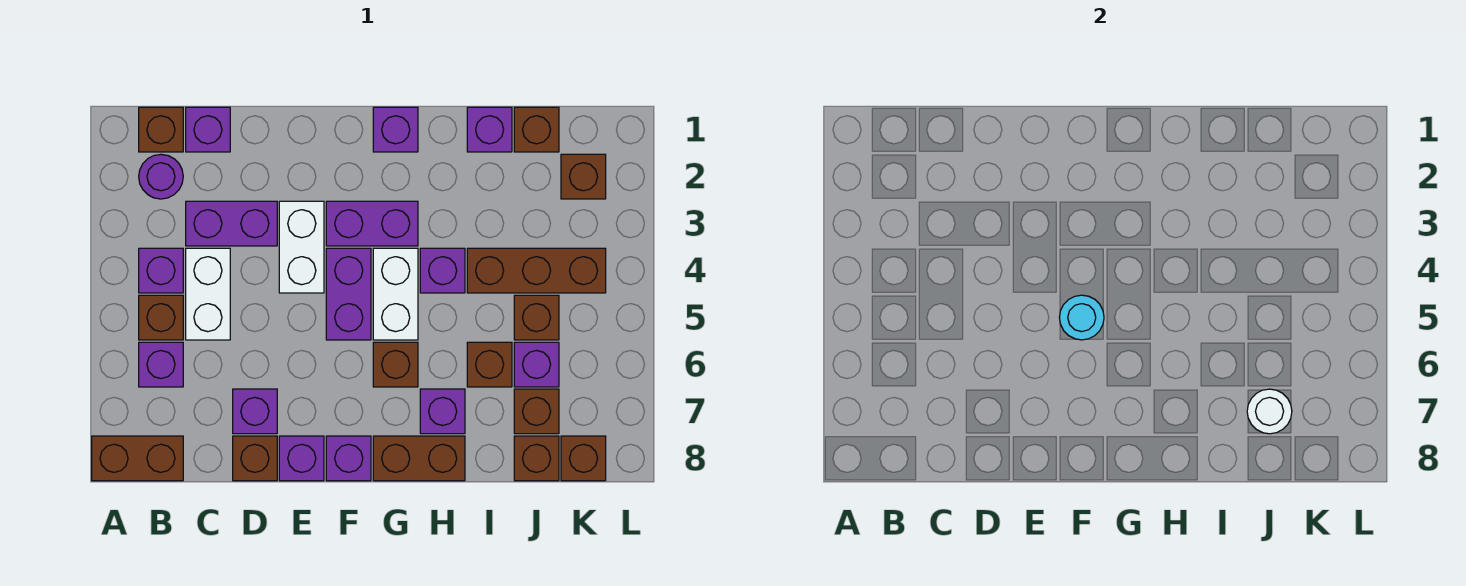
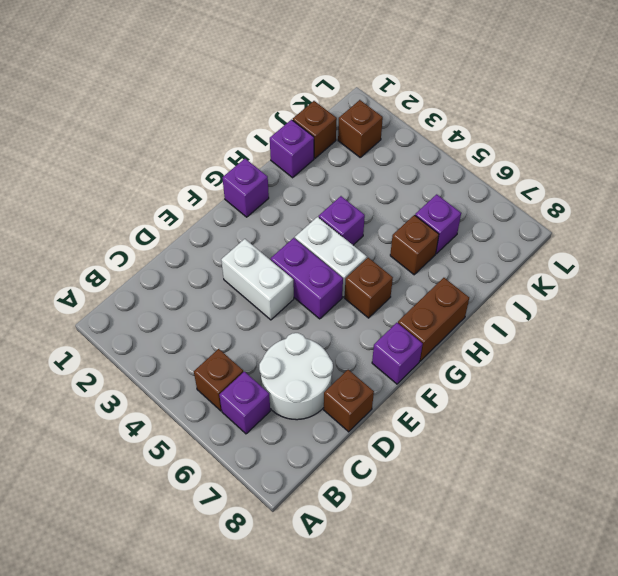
white 2x2 round brick [259,333,333,420] -> purple 1x1 brick [233,389,277,434]
none -> brown 1x2 brick [92,436,183,481]
none -> brown 1x1 brick [139,107,183,152]
none -> purple 1x1 round brick [139,154,183,199]
none -> purple 1x1 brick [139,248,183,293]

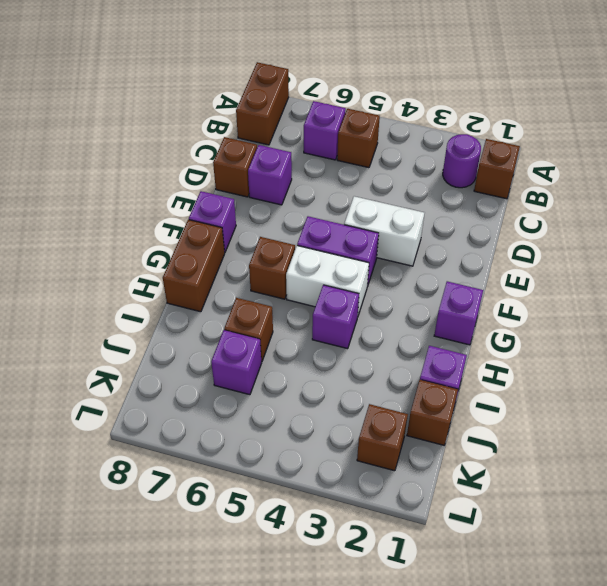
none -> purple 1x1 brick [139,248,183,293]
none -> purple 1x1 brick [186,107,230,152]
none -> purple 1x2 brick [186,201,277,246]
none -> white 1x2 brick [186,248,230,340]

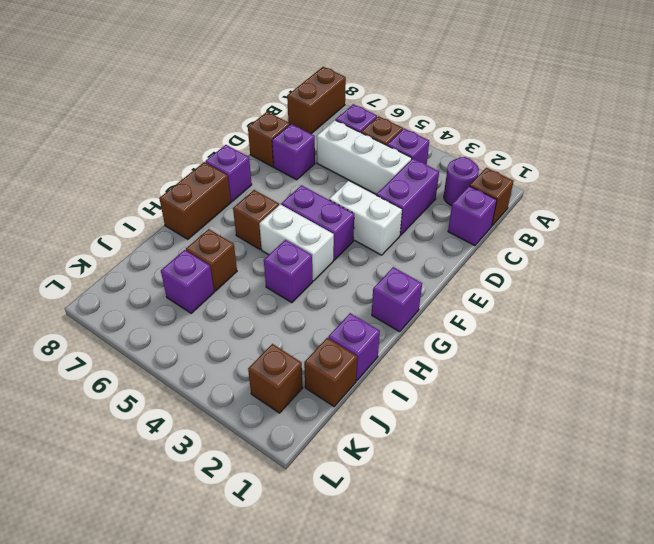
white 1x3 brick [317,120,412,194] -> white 1x2 brick [186,248,230,340]
none -> purple 1x1 brick [279,436,324,481]
none -> purple 1x2 brick [326,201,418,246]
none -> purple 1x1 brick [420,389,465,434]
none -> brown 1x3 brick [467,248,606,293]

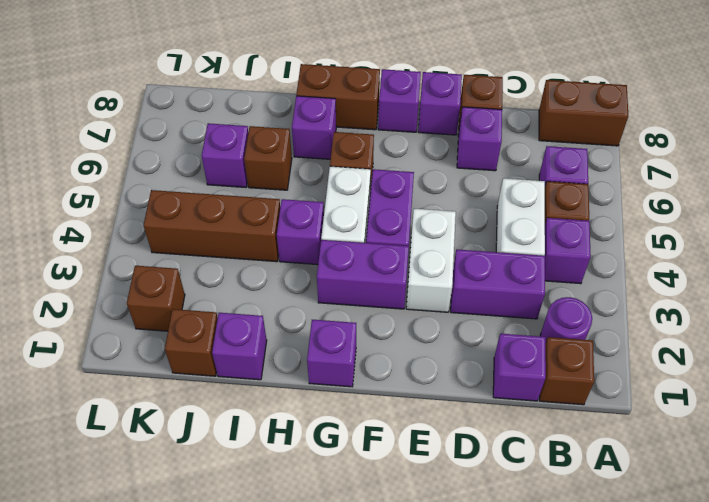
none -> brown 1x1 brick [514,295,559,340]
none -> brown 1x1 brick [514,389,559,434]
none -> brown 1x1 brick [514,436,559,481]
none -> brown 1x1 brick [561,436,606,481]

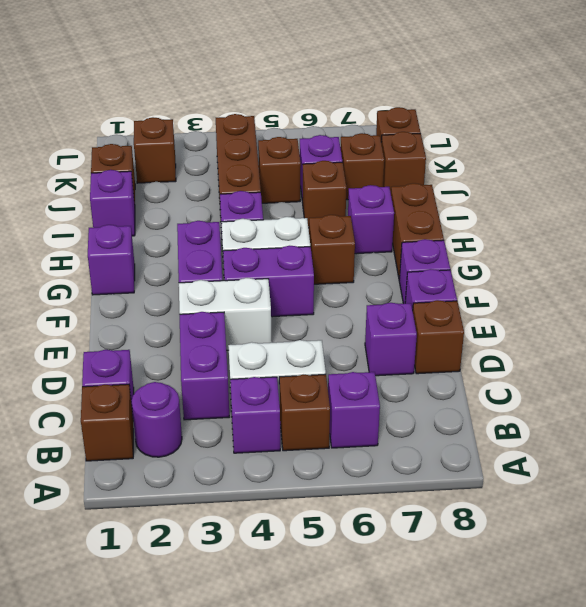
none -> brown 1x2 brick [92,436,183,481]
none -> cyan 1x1 round brick [1059,295,1104,340]
none -> white 1x1 round brick [1247,389,1292,434]

